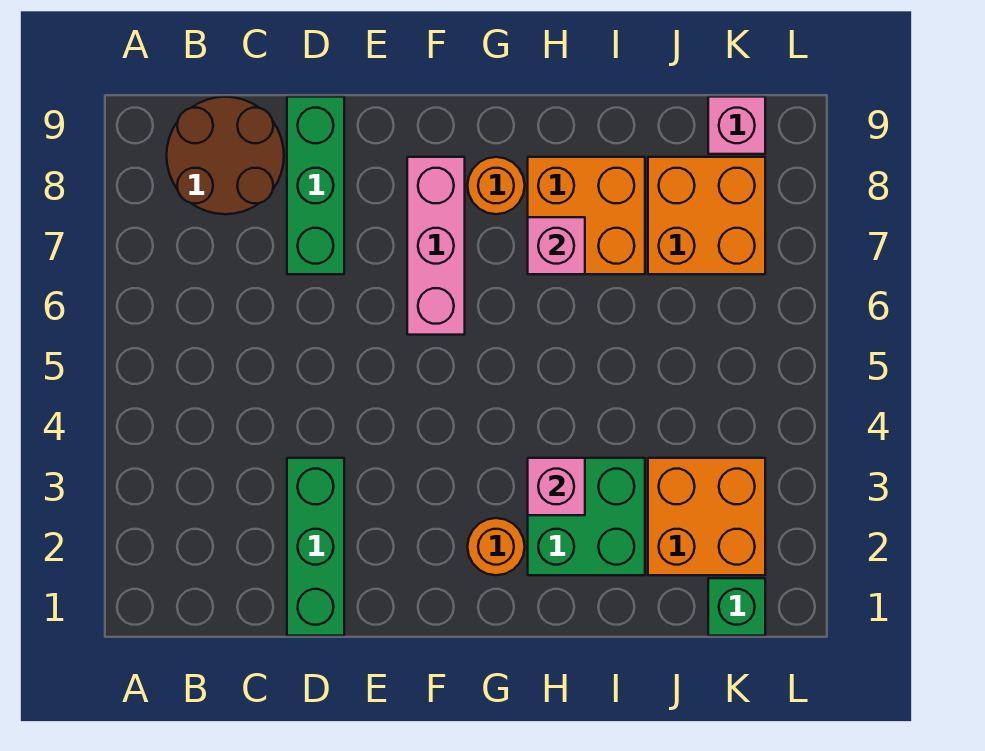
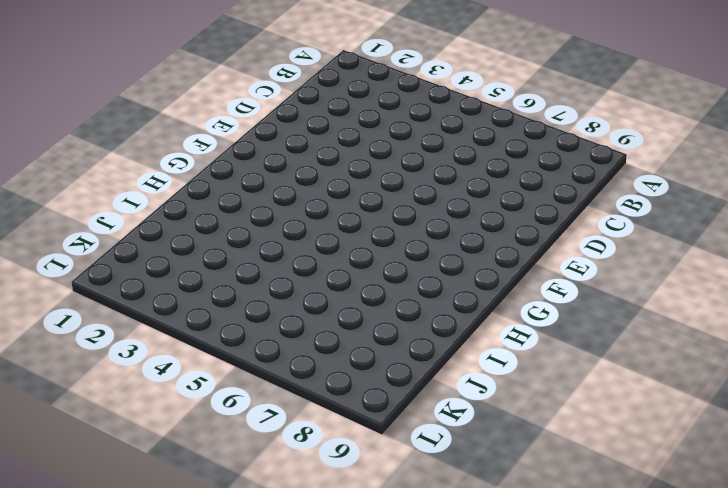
none -> brown 2x2 round brick [167,97,284,214]
none -> green 1x3 brick [287,458,344,636]
none -> green 1x3 brick [287,97,344,274]

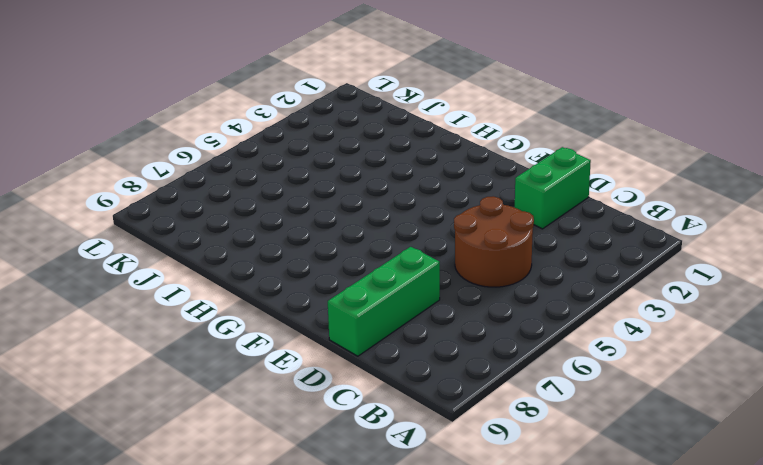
brown 2x2 round brick [454,196,534,287] -> brown 2x2 round brick moved to [167,97,284,214]
green 1x2 brick [515,147,591,229] -> green 1x3 brick [287,458,344,636]
none -> pink 1x3 brick [407,157,465,335]
none -> orange 1x1 round brick [467,518,525,575]
none -> orange 1x1 round brick [467,157,525,214]

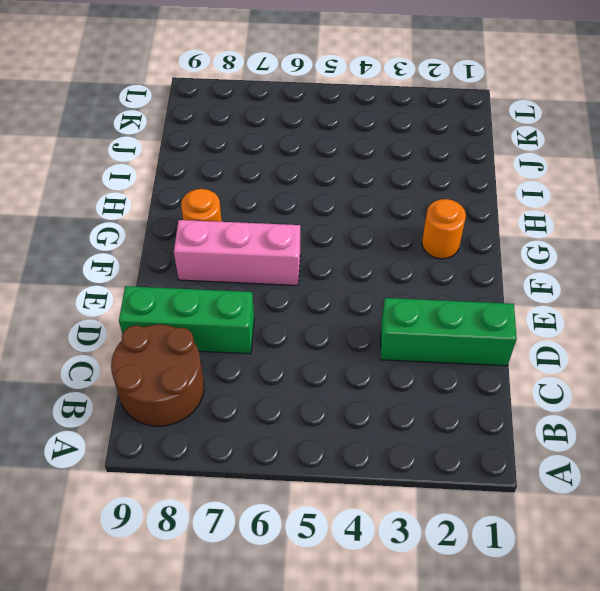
none -> green 2x2 brick [528,458,645,575]
none -> orange 2x2 brick [528,157,645,274]
none -> orange 2x2 brick [648,458,765,575]

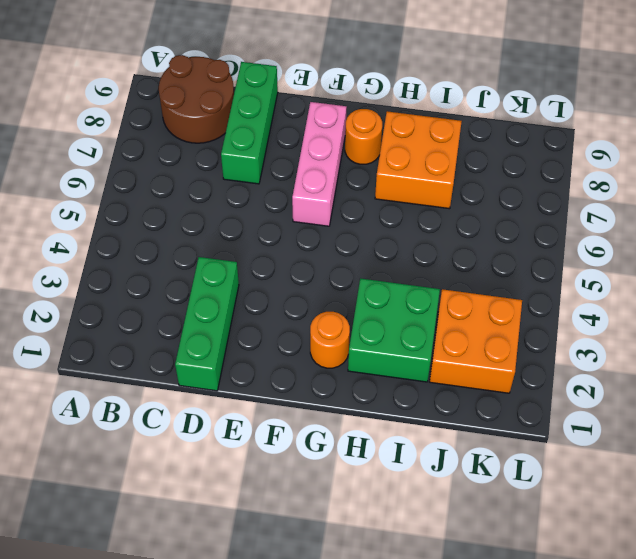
none -> orange 2x2 brick [648,157,765,274]
none -> green 1x1 brick [708,578,765,636]
none -> pink 1x1 brick [708,97,765,154]

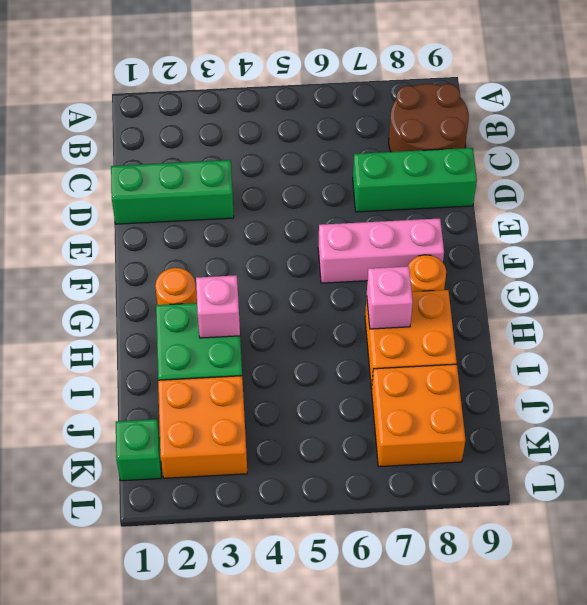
none -> pink 1x1 brick [708,97,765,154]

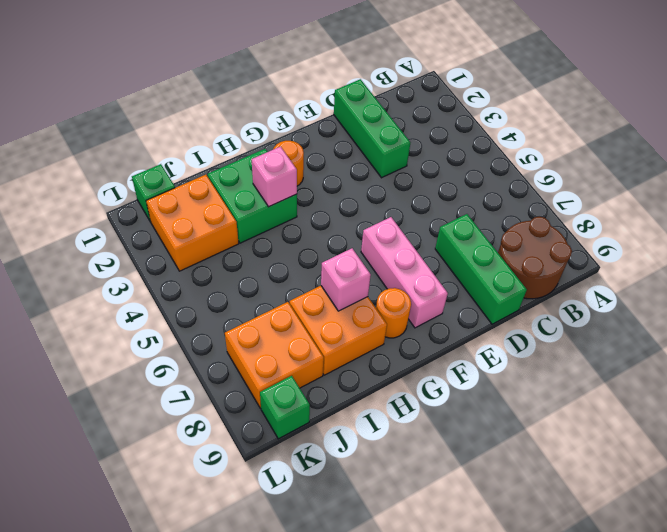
green 1x1 brick [260,376,310,439] -> pink 1x1 brick [708,97,765,154]

